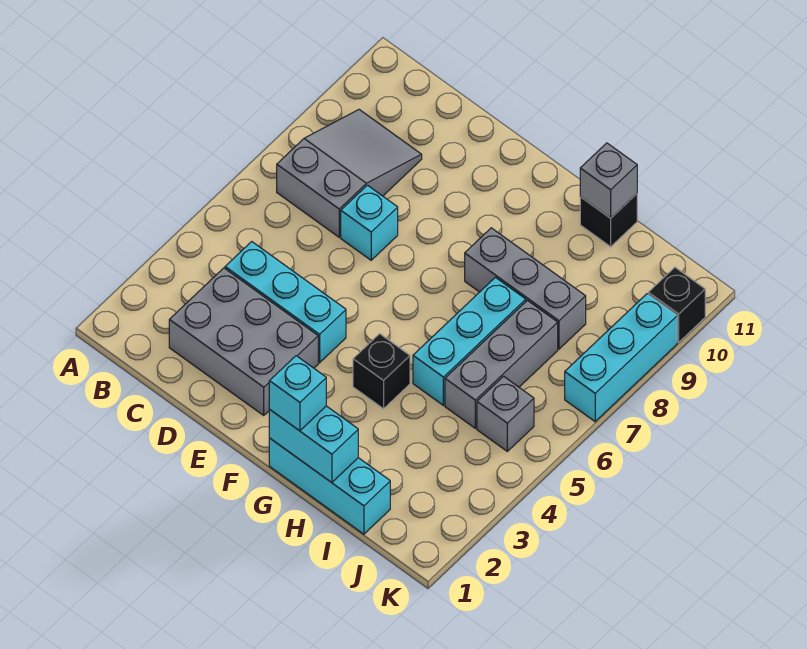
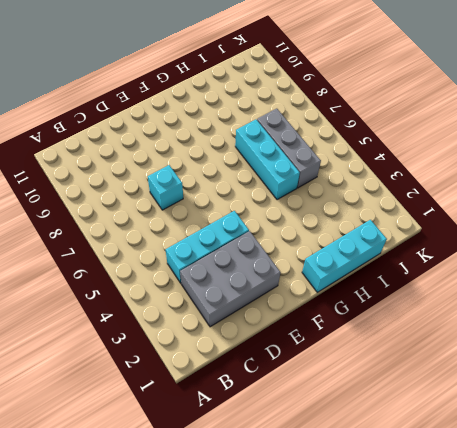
none -> grey 2x3 slope [277,110,422,237]
none -> black 1x1 brick [353,334,410,409]
none -> grey 1x3 brick [465,228,586,349]

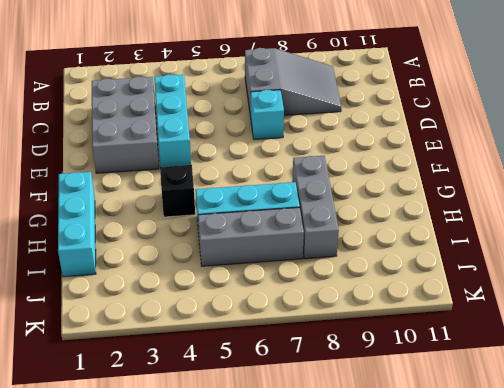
none -> black 1x1 brick [580,194,637,247]
none -> grey 1x1 brick [477,376,534,451]
none -> cyan 1x3 brick [565,294,677,422]

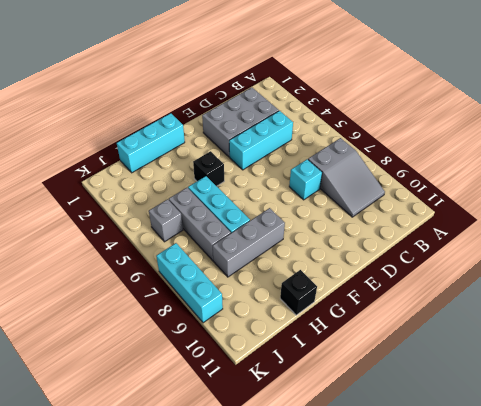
none -> black 1x1 brick [648,267,705,342]
none -> cyan 1x2 brick [269,406,358,483]
none -> grey 1x1 brick [580,143,637,218]

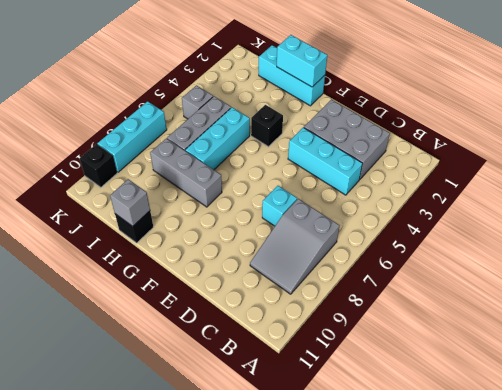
none -> cyan 1x1 brick [269,356,326,431]

